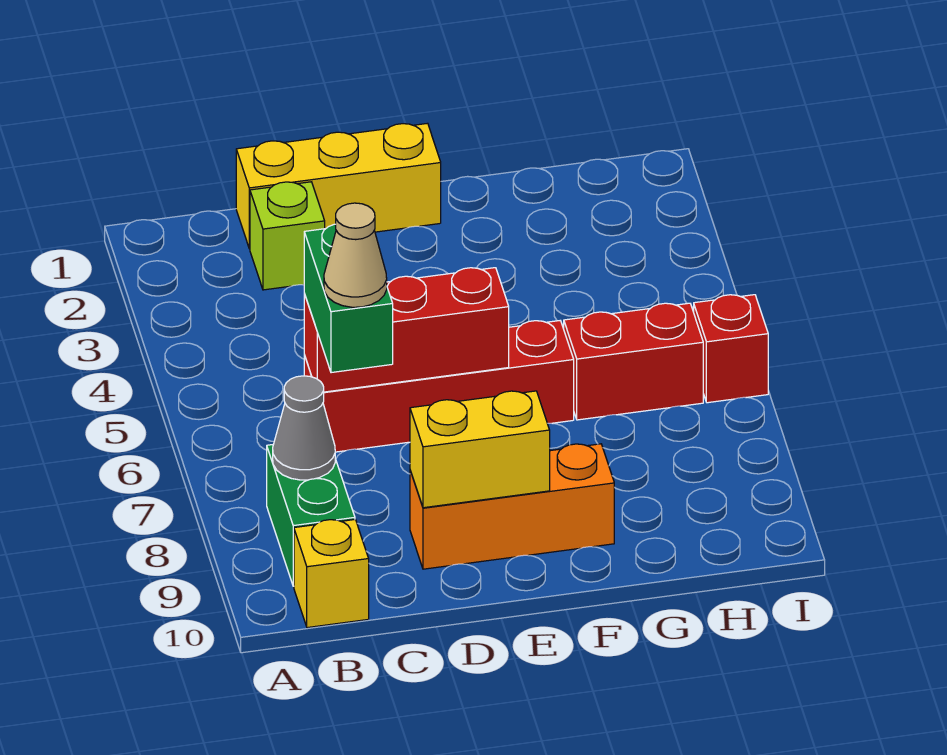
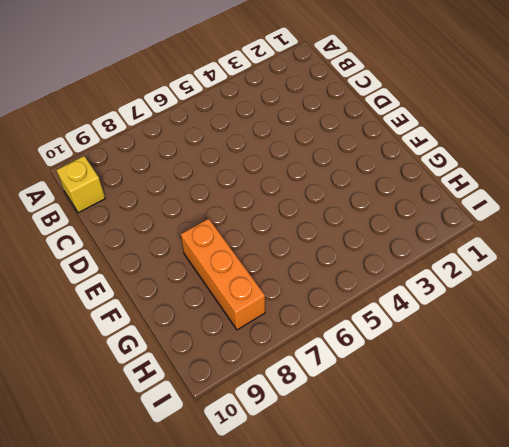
orange 1x3 brick [181,219,265,330] -> orange 1x3 brick moved to [410,444,614,569]
none -> green 1x2 brick [267,445,355,586]
none -> yellow 1x3 brick [236,123,441,249]
none -> lime 1x1 brick [250,182,325,290]

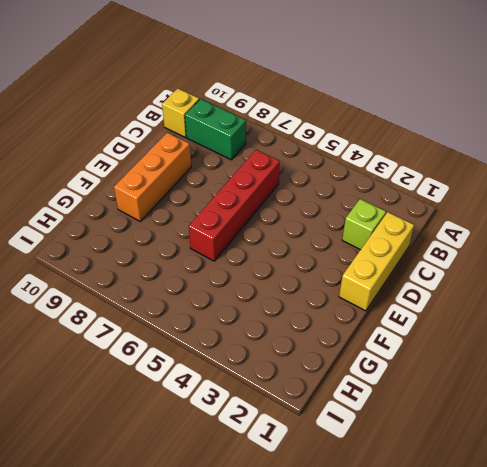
none -> red 1x2 brick [564,303,703,420]
none -> red 1x1 brick [694,295,768,403]
none -> grey 1x1 cone [273,376,335,480]

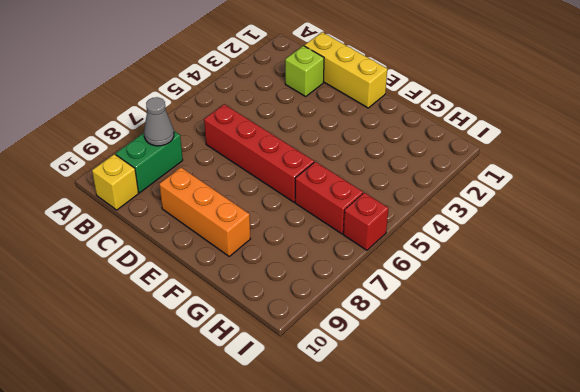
none -> red 1x3 brick [304,268,509,392]
none -> yellow 1x2 brick [410,391,550,508]
none -> green 1x2 brick [304,224,393,373]

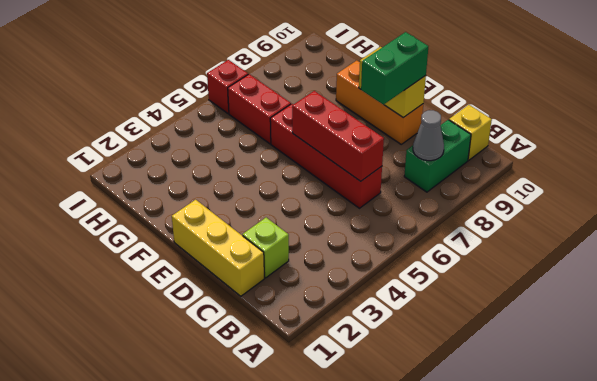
green 1x2 brick [361,32,428,105] -> green 1x2 brick moved to [304,224,393,373]
none -> tan 1x1 cone [324,203,387,307]

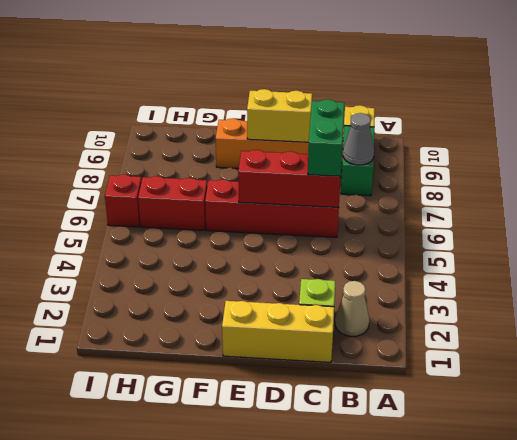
tan 1x1 cone [335,281,369,336] -> tan 1x1 cone moved to [324,203,387,307]

